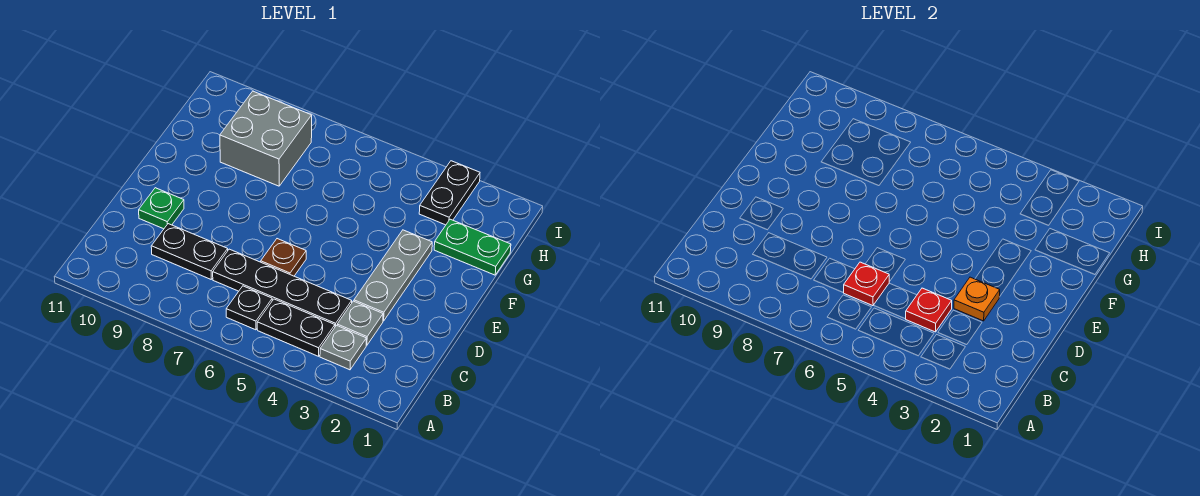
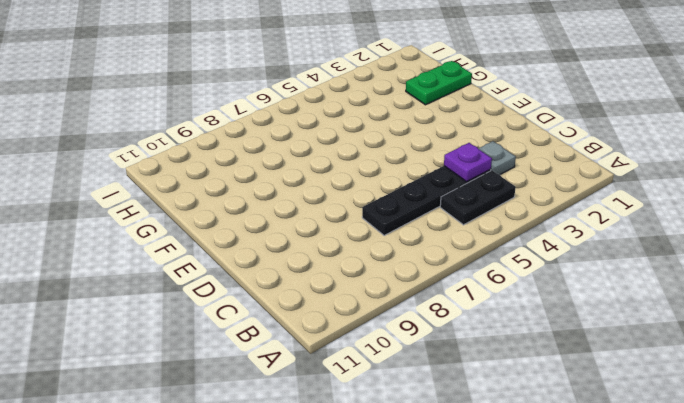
purple 1x1 plate [444,143,492,182] -> red 1x1 plate [906,288,952,332]
none -> grey 1x1 plate [320,325,366,370]
none -> black 1x1 plate [226,286,272,330]
none -> black 1x2 plate [151,224,228,279]

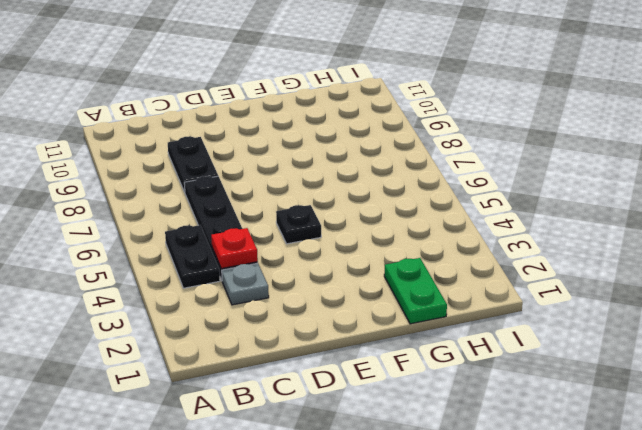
black 1x1 plate [276,205,321,244] -> black 1x1 plate moved to [226,286,272,330]
none -> grey 1x1 plate [320,325,366,370]
none -> grey 1x3 plate [354,230,432,321]
none -> brown 1x1 plate [261,239,306,276]

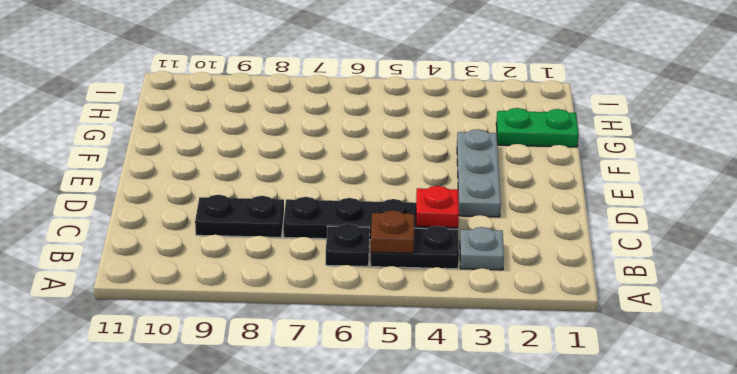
brown 1x1 plate [371,210,414,253] -> brown 1x1 plate moved to [261,239,306,276]
none -> grey 1x1 plate [337,301,383,345]
none -> green 1x1 plate [139,188,184,229]
none -> grey 2x2 brick [220,91,312,186]

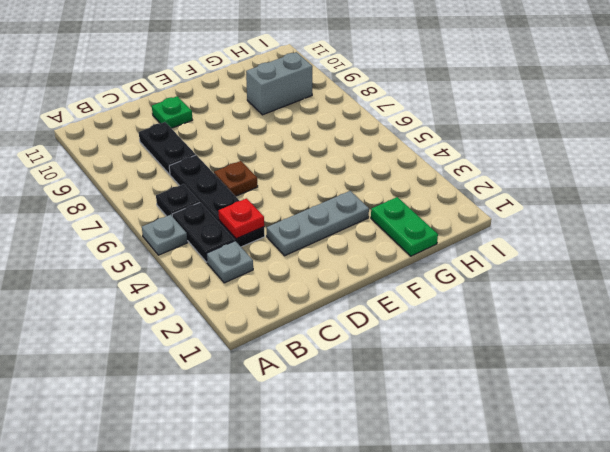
grey 1x1 plate [142,215,188,255] -> grey 1x1 plate moved to [337,301,383,345]
grey 1x2 brick [246,52,312,115] -> grey 2x2 brick [220,91,312,186]
none -> black 1x2 plate [419,161,480,225]
none -> red 1x1 plate [844,262,889,306]
none -> orange 1x1 plate [954,277,1000,321]

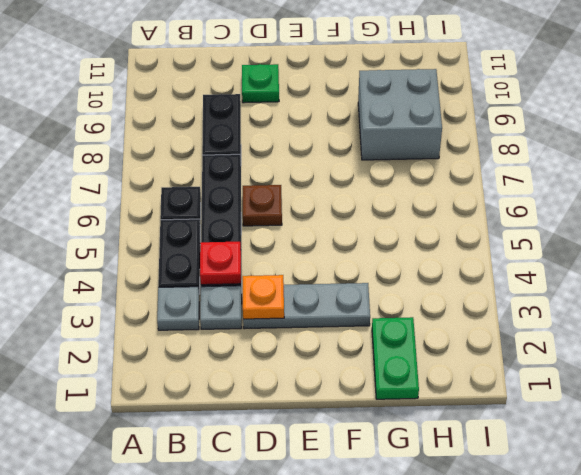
none -> black 1x2 plate [419,161,480,225]
none -> red 1x1 plate [844,262,889,306]

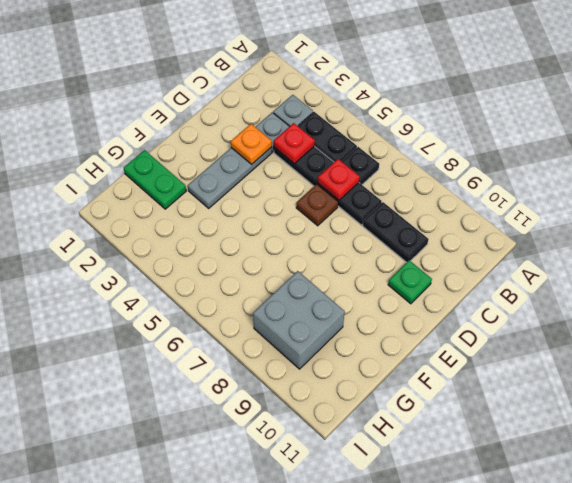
none -> black 1x2 plate [419,161,480,225]

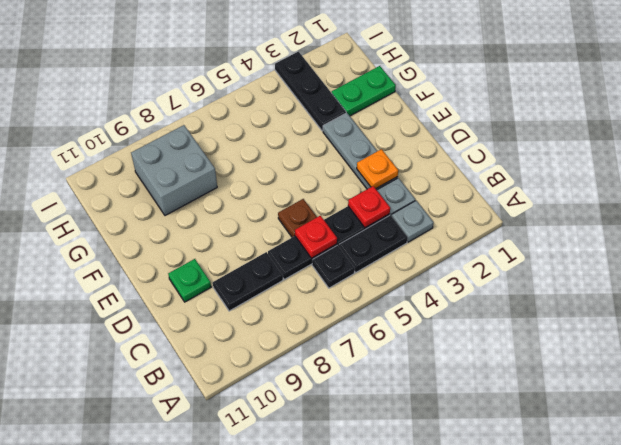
black 1x3 plate [275,52,346,131] -> black 1x2 plate [419,161,480,225]

